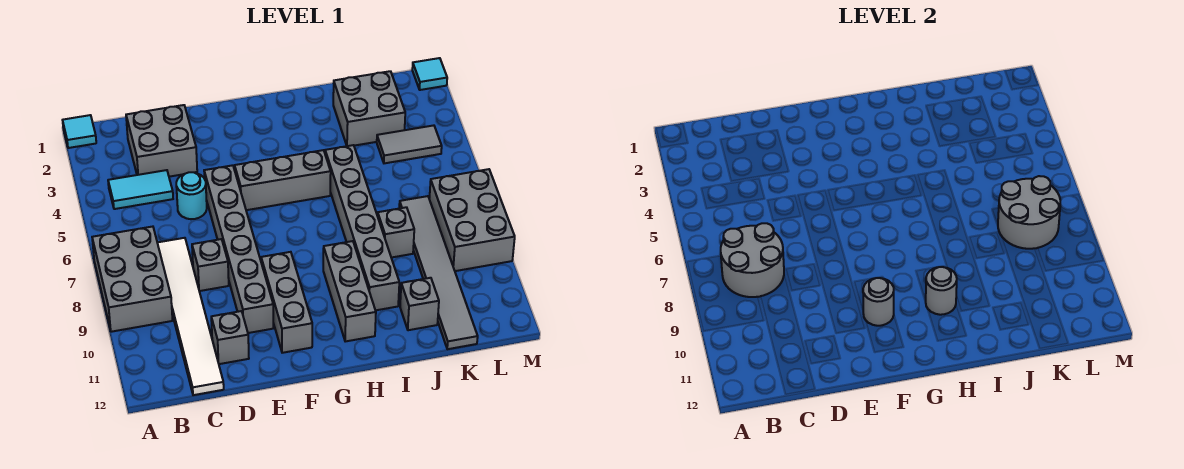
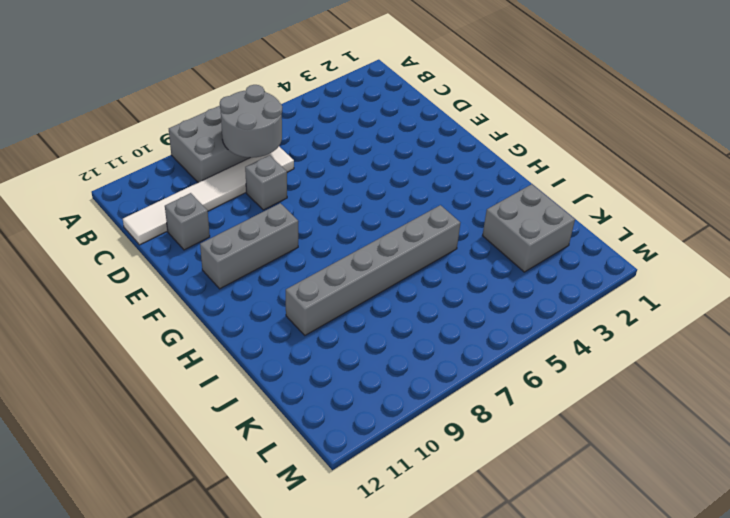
none -> cyan 1x1 tile [63,115,96,148]
none -> cyan 1x2 tile [108,170,173,209]
none -> grey 2x2 brick [126,105,197,177]

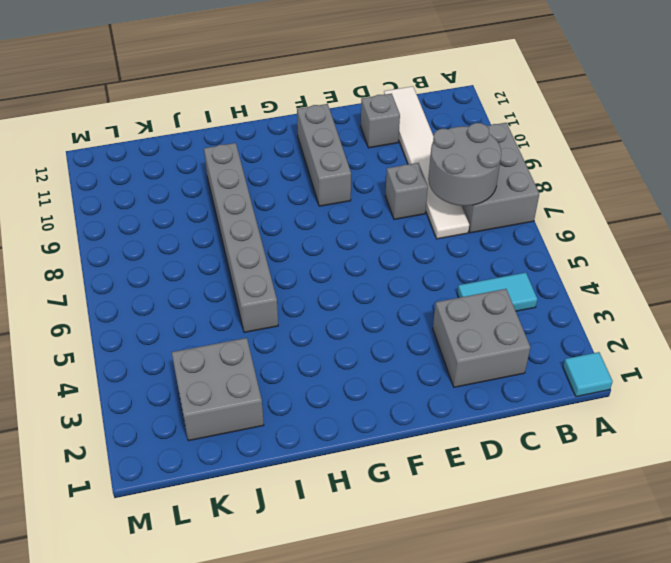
none -> cyan 1x1 round brick [176,172,207,219]
none -> grey 1x6 brick [204,165,273,333]
none -> grey 1x3 brick [235,150,331,210]

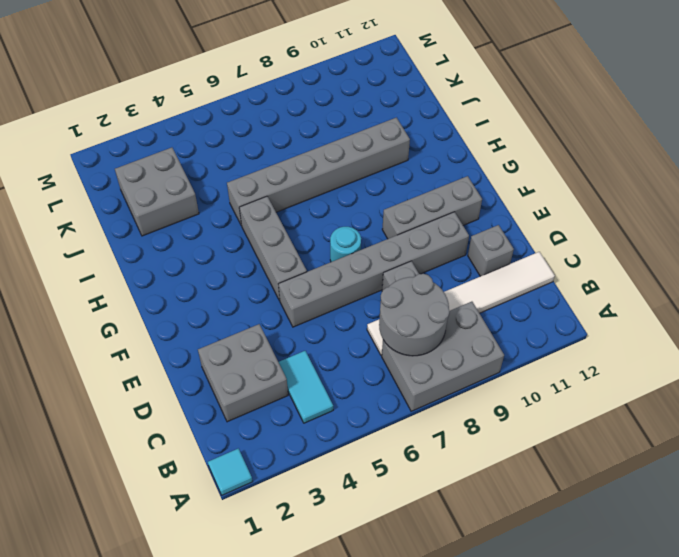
cyan 1x1 round brick [330,227,361,262] -> cyan 1x1 round brick moved to [176,172,207,219]
none -> grey 1x3 brick [323,241,376,342]
none -> grey 1x1 brick [378,207,414,258]
none -> grey 1x1 brick [400,278,439,330]

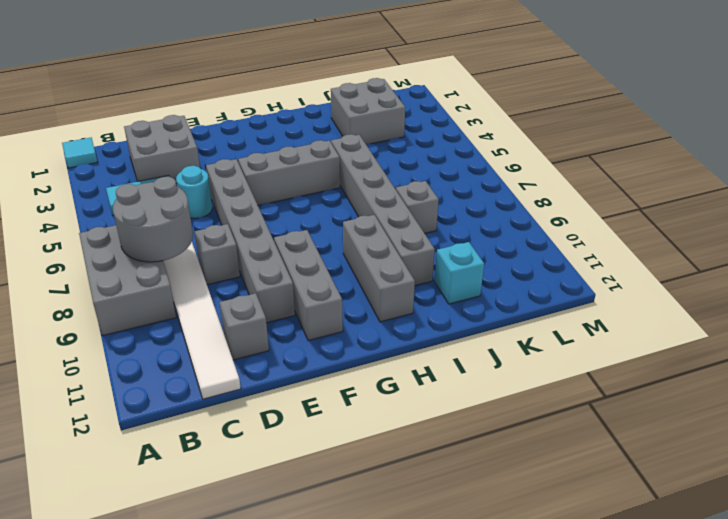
cyan 1x1 brick [435,242,484,304] -> grey 1x1 brick [400,278,439,330]
none -> grey 1x2 tile [377,125,442,163]
none -> grey 1x6 tile [399,196,478,349]
none -> grey 2x3 brick [429,169,515,271]

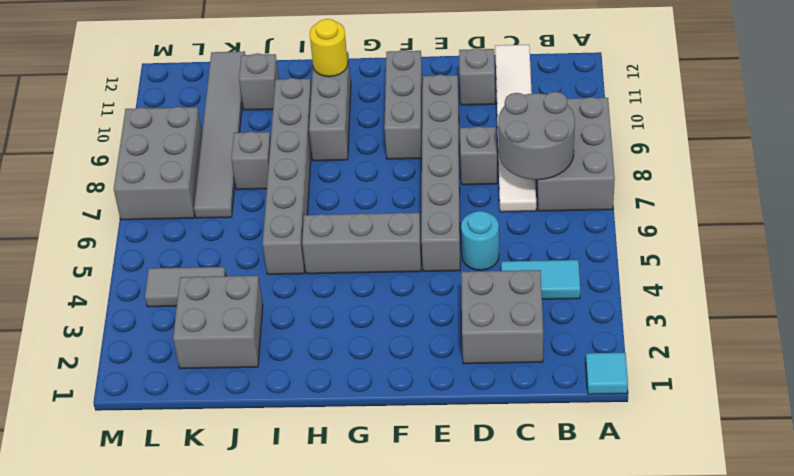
yellow 1x1 round brick [310,19,348,77] -> none
none -> cyan 1x1 tile [412,58,447,90]
none -> grey 1x1 round brick [863,278,894,326]
none -> grey 1x1 round brick [926,267,957,315]

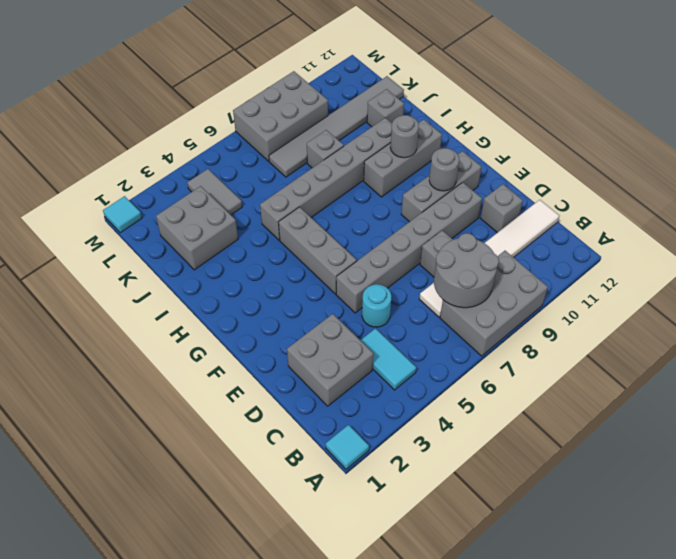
none -> grey 2x2 round brick [998,176,1060,249]

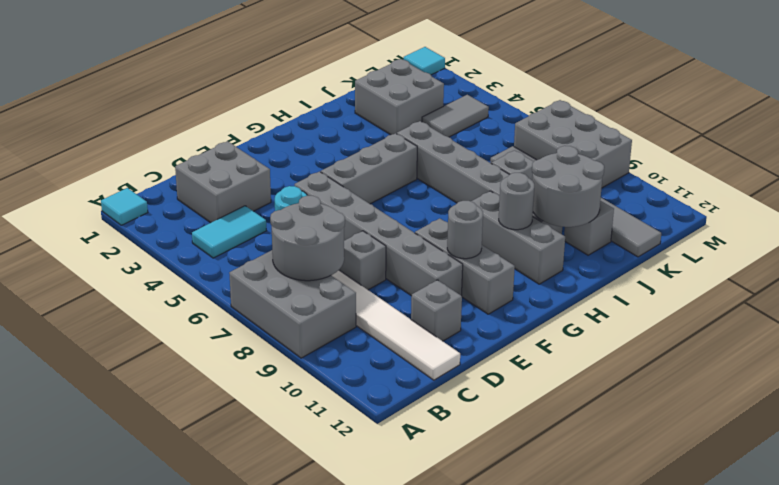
grey 2x2 round brick [532,146,604,227] -> grey 2x2 round brick moved to [998,176,1060,249]

